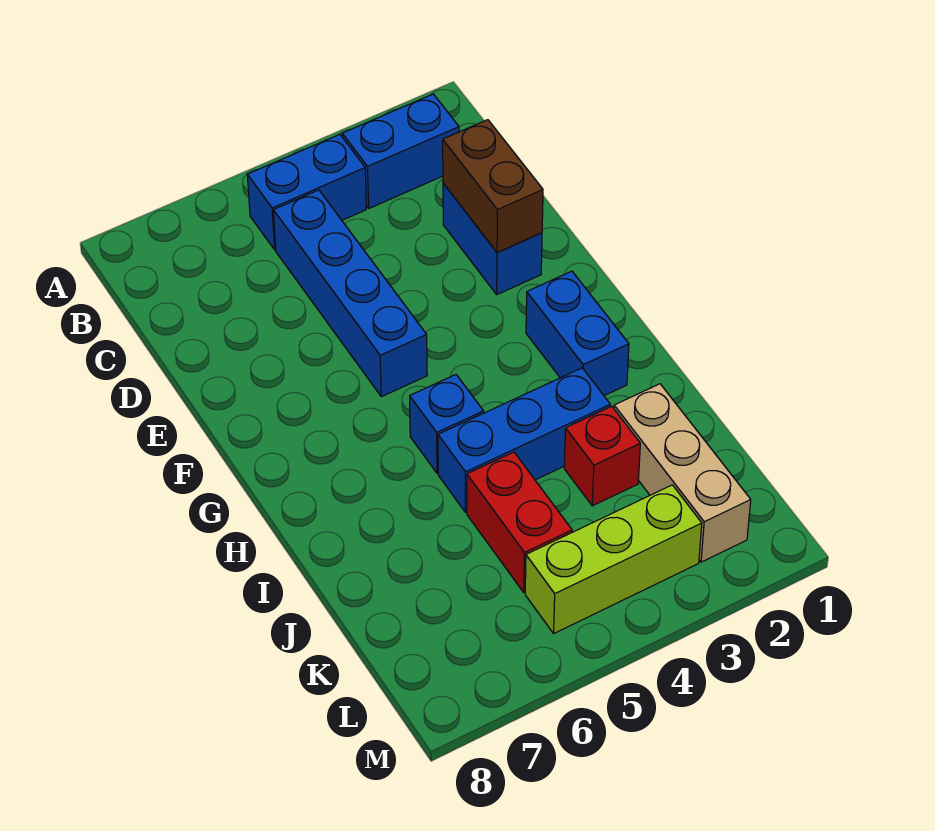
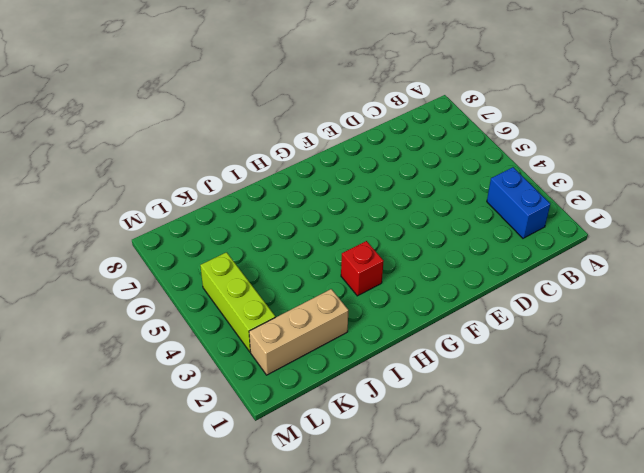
red 1x1 brick [341,241,384,296] -> red 1x1 brick moved to [564,406,640,506]
none -> blue 1x2 brick [247,134,366,250]
none -> blue 1x4 brick [273,190,427,397]
none -> blue 1x2 brick [443,183,542,295]

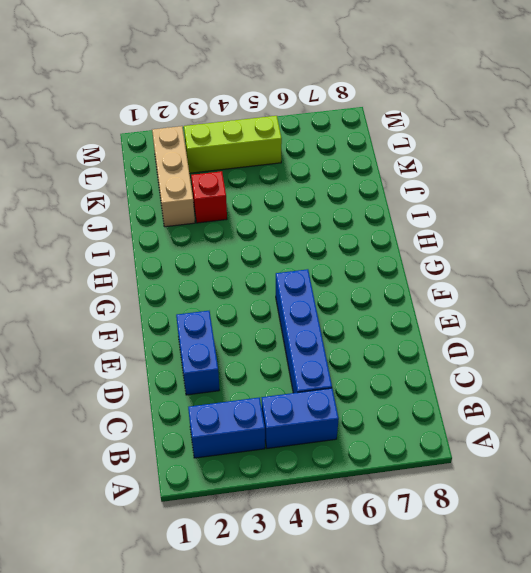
none -> blue 1x2 brick [526,271,629,396]
none -> blue 1x1 brick [410,375,484,473]
none -> blue 1x3 brick [438,368,610,513]

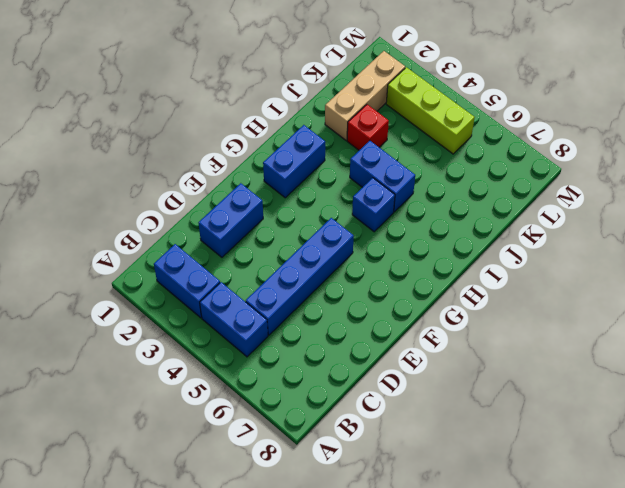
blue 1x2 brick [350,141,415,212] -> blue 1x3 brick [438,368,610,513]
none -> red 1x2 brick [467,452,572,592]
none -> brown 1x2 brick [443,120,543,252]

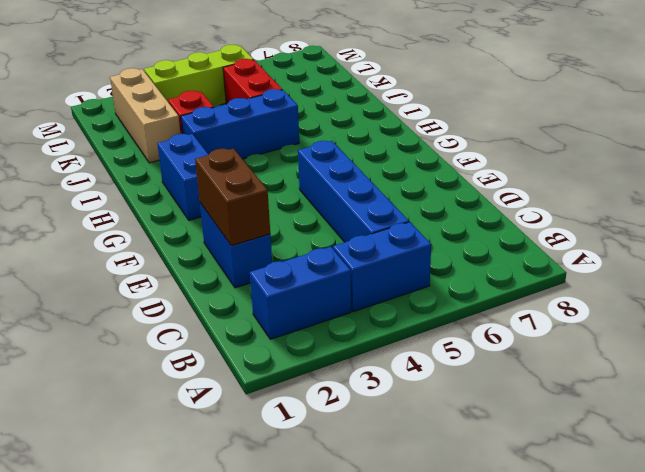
none -> blue 1x1 brick [410,375,484,473]

